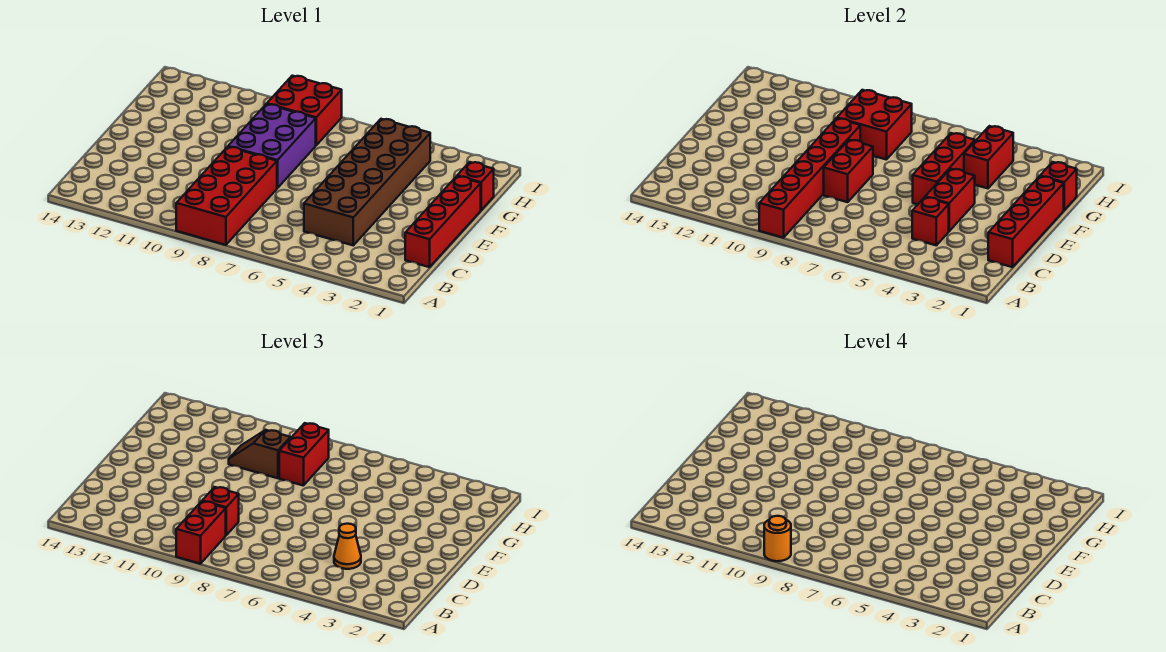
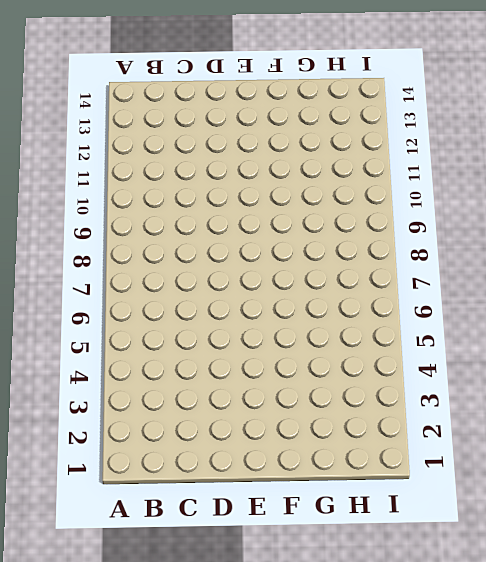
none -> red 2x4 brick [176,147,277,245]
none -> red 1x4 brick [405,176,481,267]
none -> brown 2x6 brick [304,119,430,245]

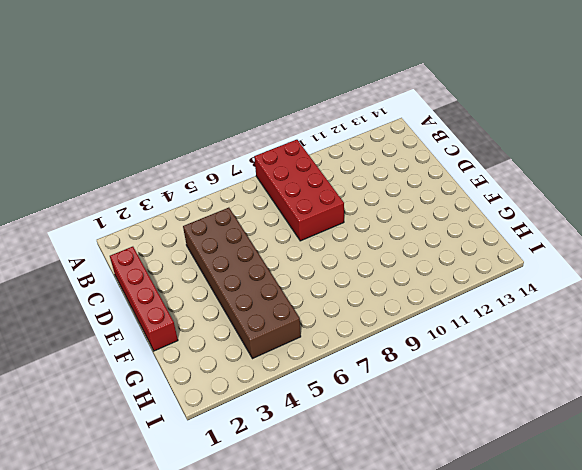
none -> purple 2x3 brick [228,104,316,188]
none -> red 1x1 brick [457,162,494,210]
none -> red 2x2 brick [267,76,342,145]

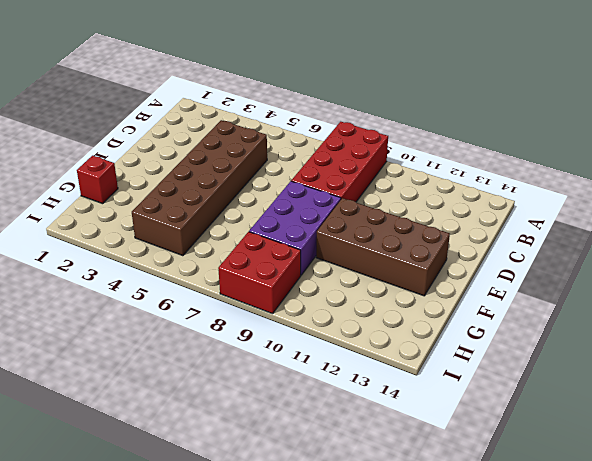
brown 2x4 brick [316,198,450,296] -> none
none -> red 1x4 brick [405,176,481,267]
none -> red 1x6 brick [759,118,860,238]
none -> red 1x4 brick [988,176,1064,267]

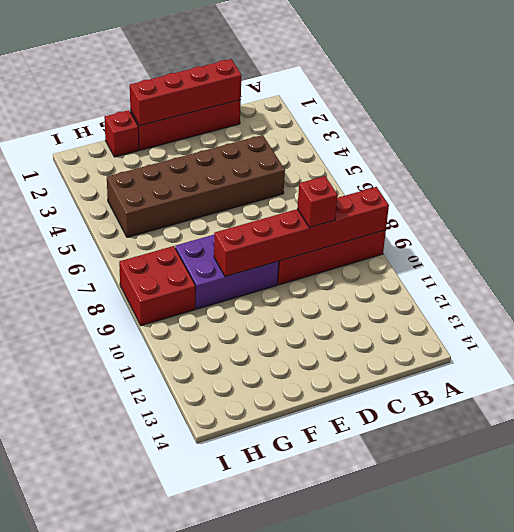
none -> red 1x1 brick [912,197,949,245]
none -> red 1x2 brick [925,169,975,231]
none -> red 1x2 brick [824,140,873,202]

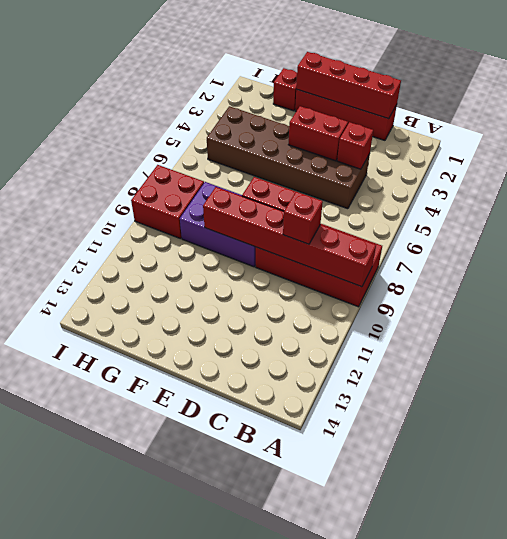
none -> red 1x3 brick [913,133,975,204]
none -> red 1x1 brick [1040,162,1077,210]
none -> red 1x2 brick [964,126,1013,188]

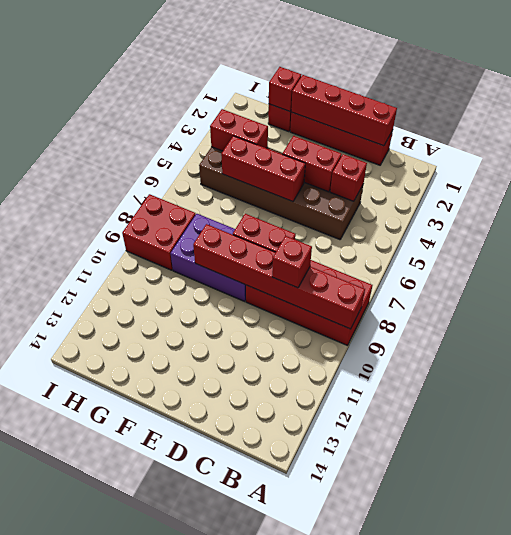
none -> red 2x2 brick [837,90,912,160]
none -> red 1x2 brick [176,501,226,564]
none -> orange 1x1 cone [334,524,361,569]

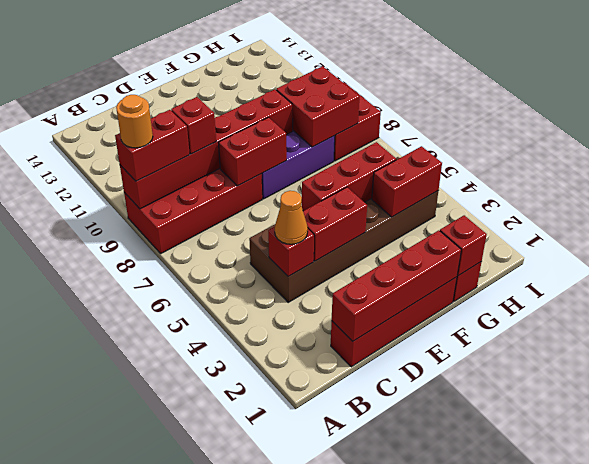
none -> red 1x2 brick [279,423,329,486]
none -> brown 1x2 slope [229,430,290,478]

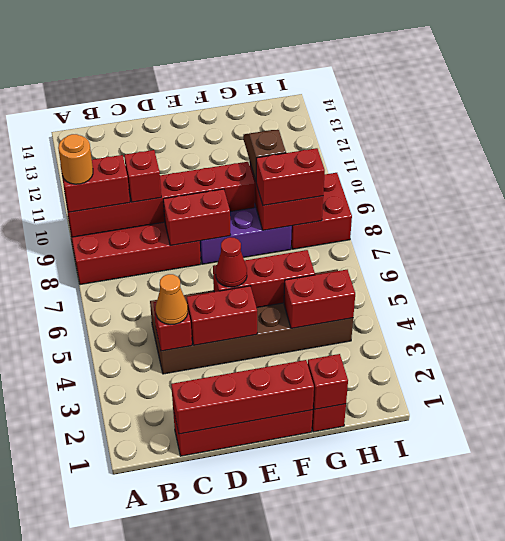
red 1x1 cone [216,237,247,287] -> none

